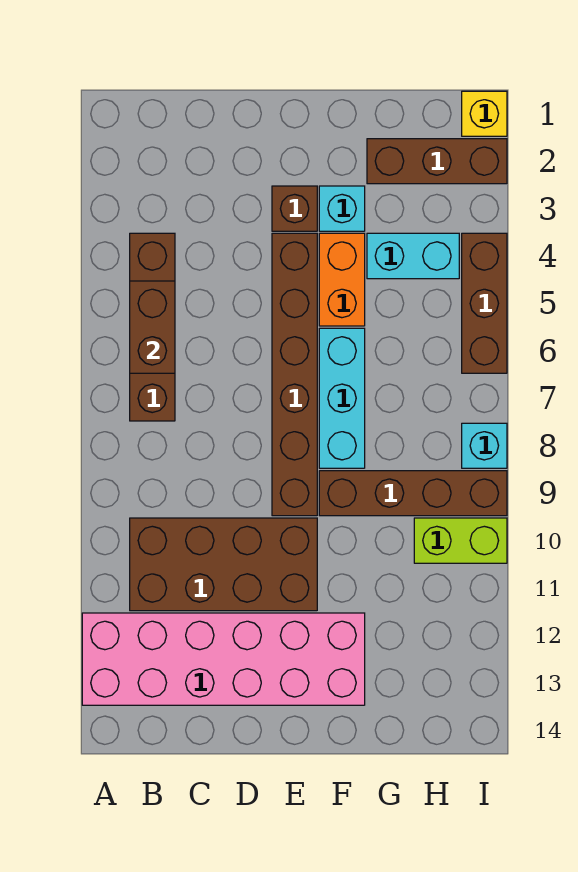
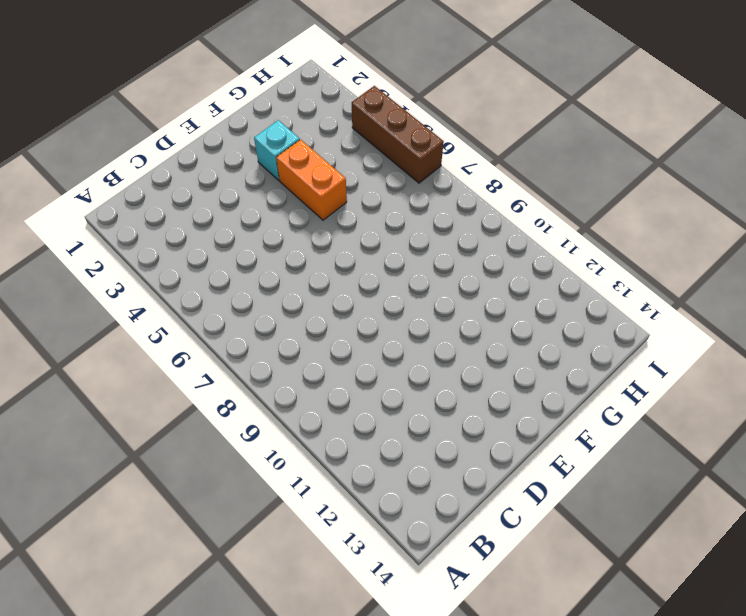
none -> pink 2x6 brick [82,613,365,705]
none -> brown 1x4 brick [130,233,175,421]
none -> brown 2x4 brick [130,518,317,611]

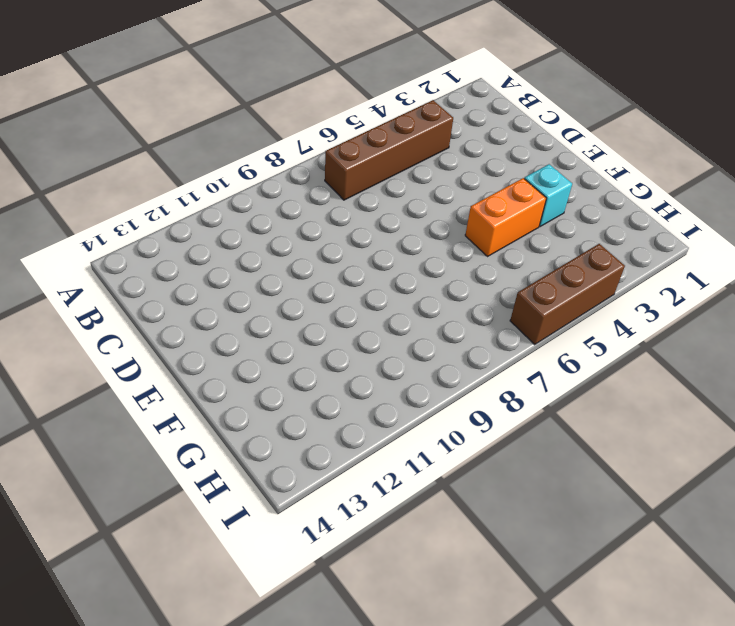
none -> pink 2x6 brick [82,613,365,705]
none -> brown 2x4 brick [130,518,317,611]
none -> brown 1x1 brick [272,186,317,231]

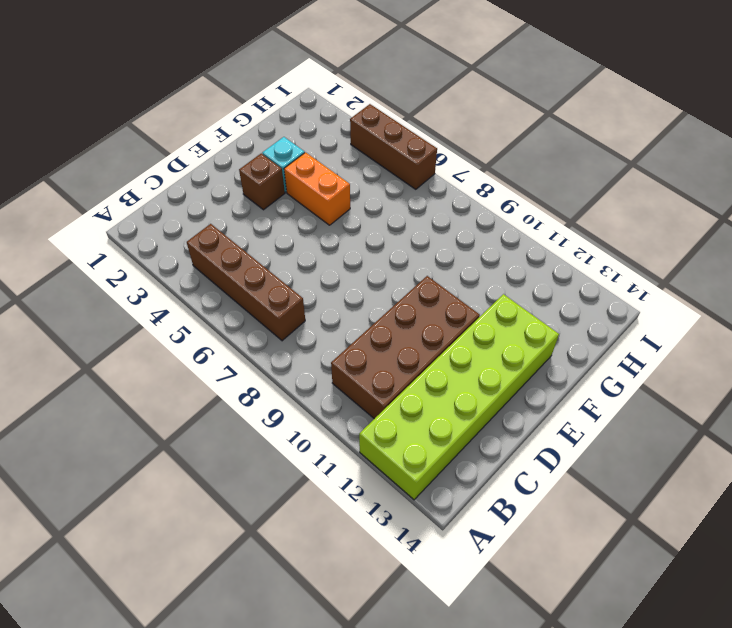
lime 2x6 brick [359,294,559,500] -> pink 2x6 brick [82,613,365,705]
none -> brown 1x6 brick [272,233,317,516]
none -> cyan 1x3 brick [319,328,365,468]
none -> brown 1x4 brick [319,471,507,516]

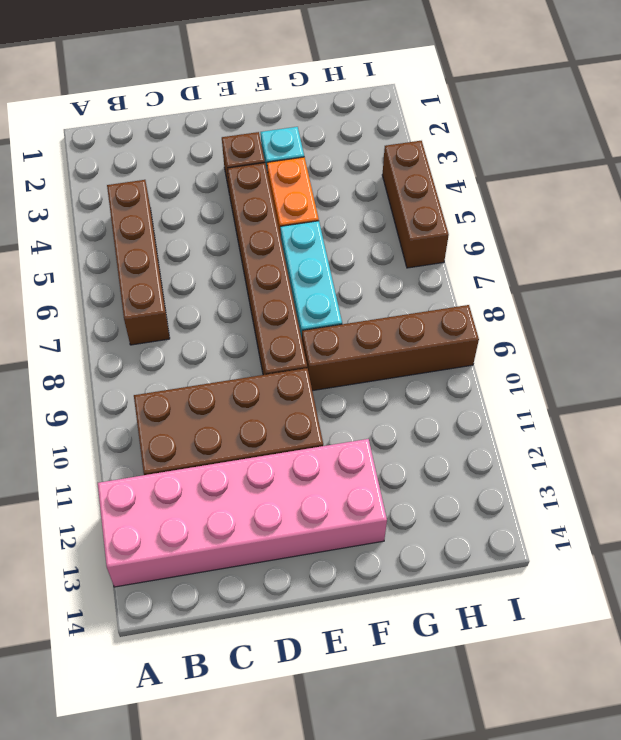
none -> brown 1x3 brick [367,139,507,184]
none -> cyan 1x2 brick [367,233,459,279]
none -> lime 1x2 brick [414,518,507,563]

